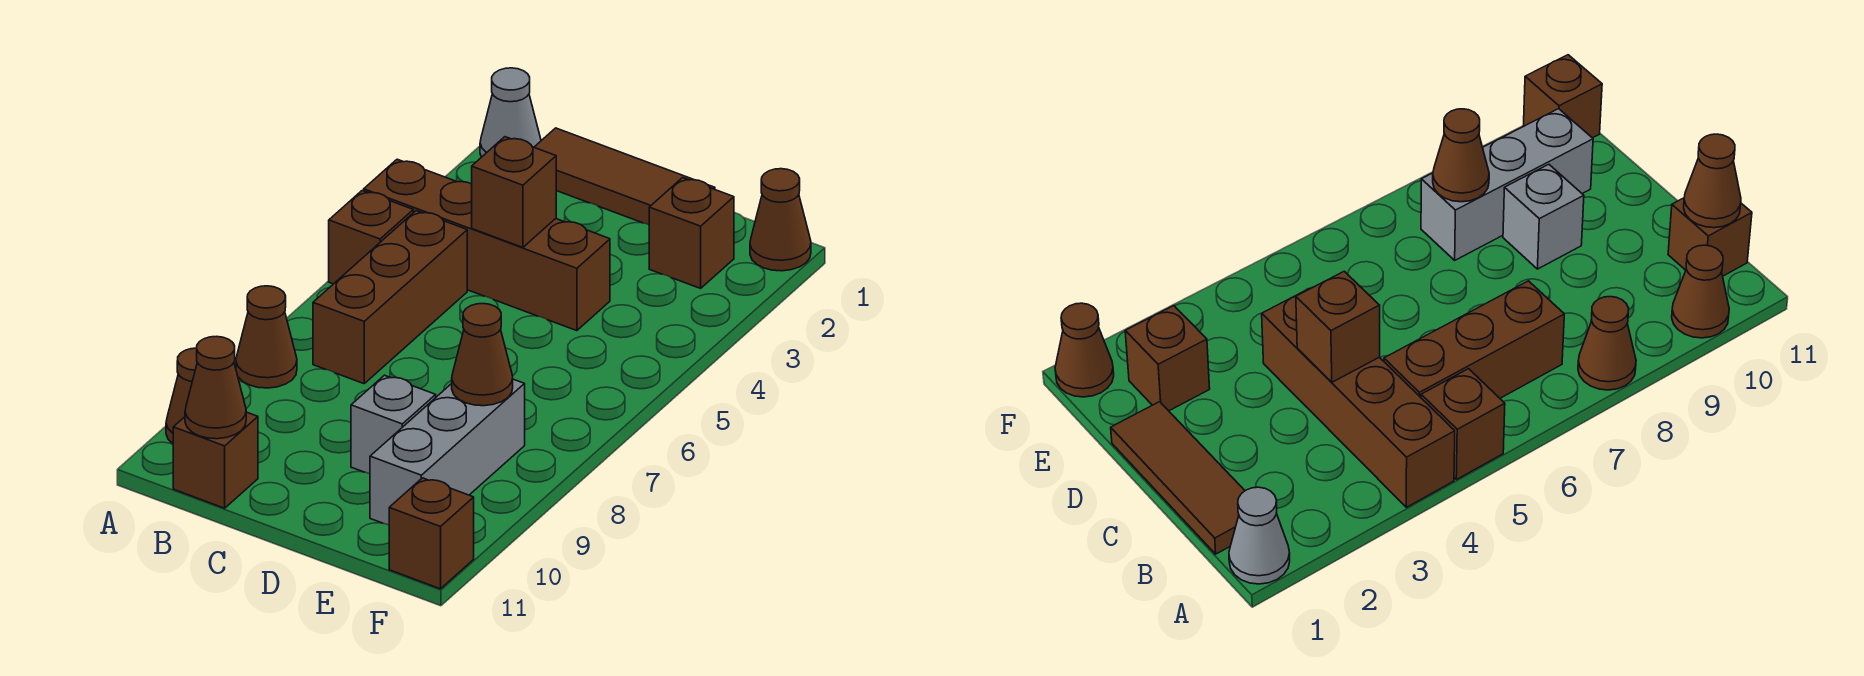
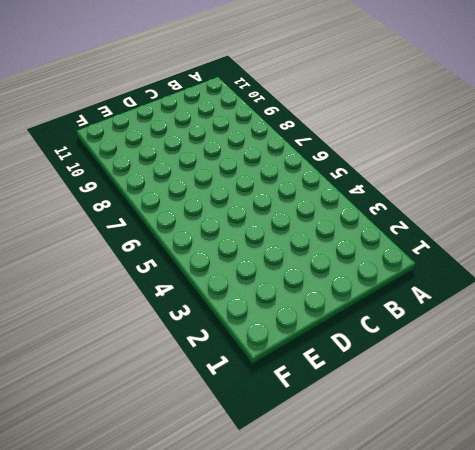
none -> grey 1x1 cone [480,68,541,157]
none -> brown 1x4 brick [364,159,610,331]
none -> brown 1x1 brick [329,191,413,284]

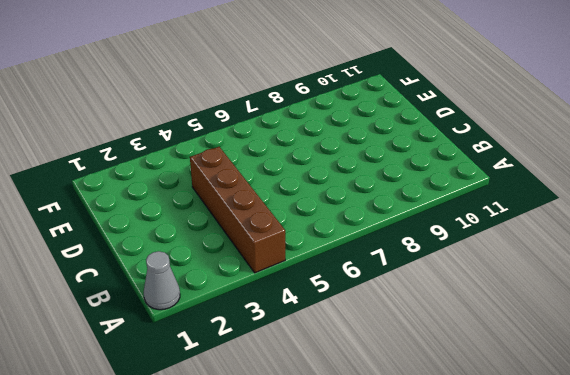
none -> brown 1x1 brick [329,191,413,284]
none -> brown 1x1 cone [236,286,297,388]
none -> brown 1x1 cone [166,348,197,443]

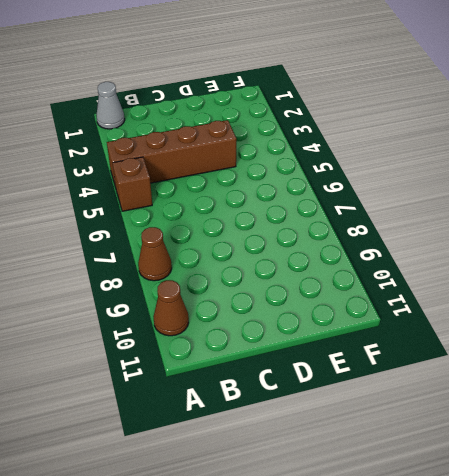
none -> brown 1x3 tile [534,128,715,225]
none -> brown 1x3 brick [313,211,467,384]
none -> brown 1x1 brick [173,412,258,508]

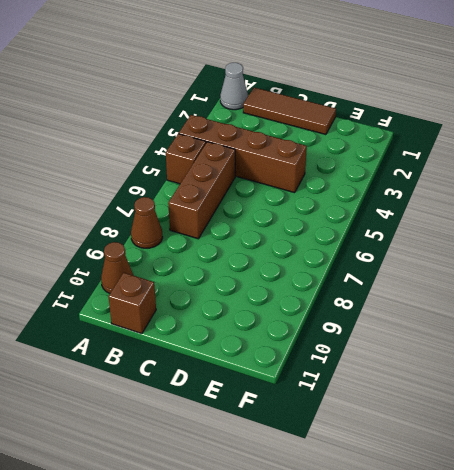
none -> grey 1x1 brick [351,375,436,474]
none -> brown 1x1 brick [649,178,734,288]
none -> grey 1x3 brick [370,379,525,525]

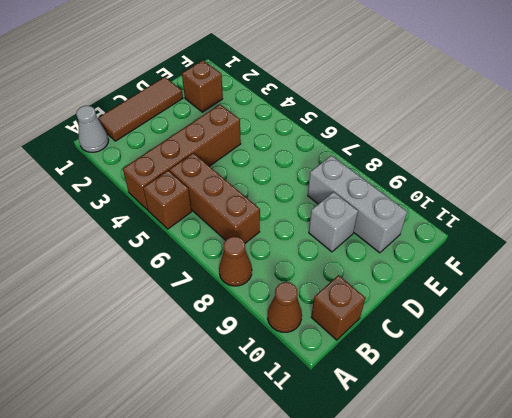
none -> brown 1x1 cone [750,169,811,271]
none -> brown 1x1 brick [389,478,474,589]
none -> brown 1x1 cone [185,336,246,439]

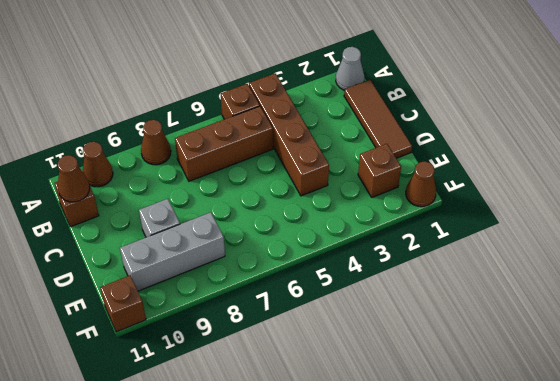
none -> brown 1x1 brick [472,137,556,247]
none -> brown 1x1 cone [452,304,513,406]

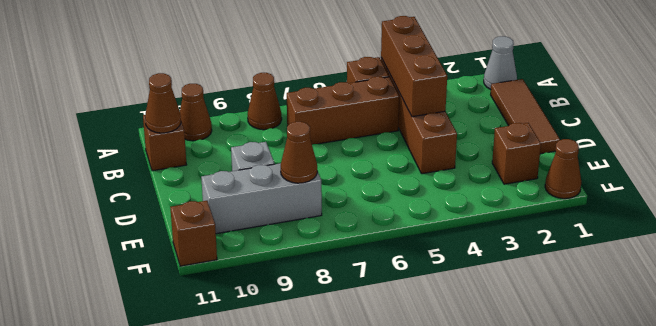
brown 1x3 brick [381,16,447,117] -> brown 1x1 brick [472,137,556,247]

